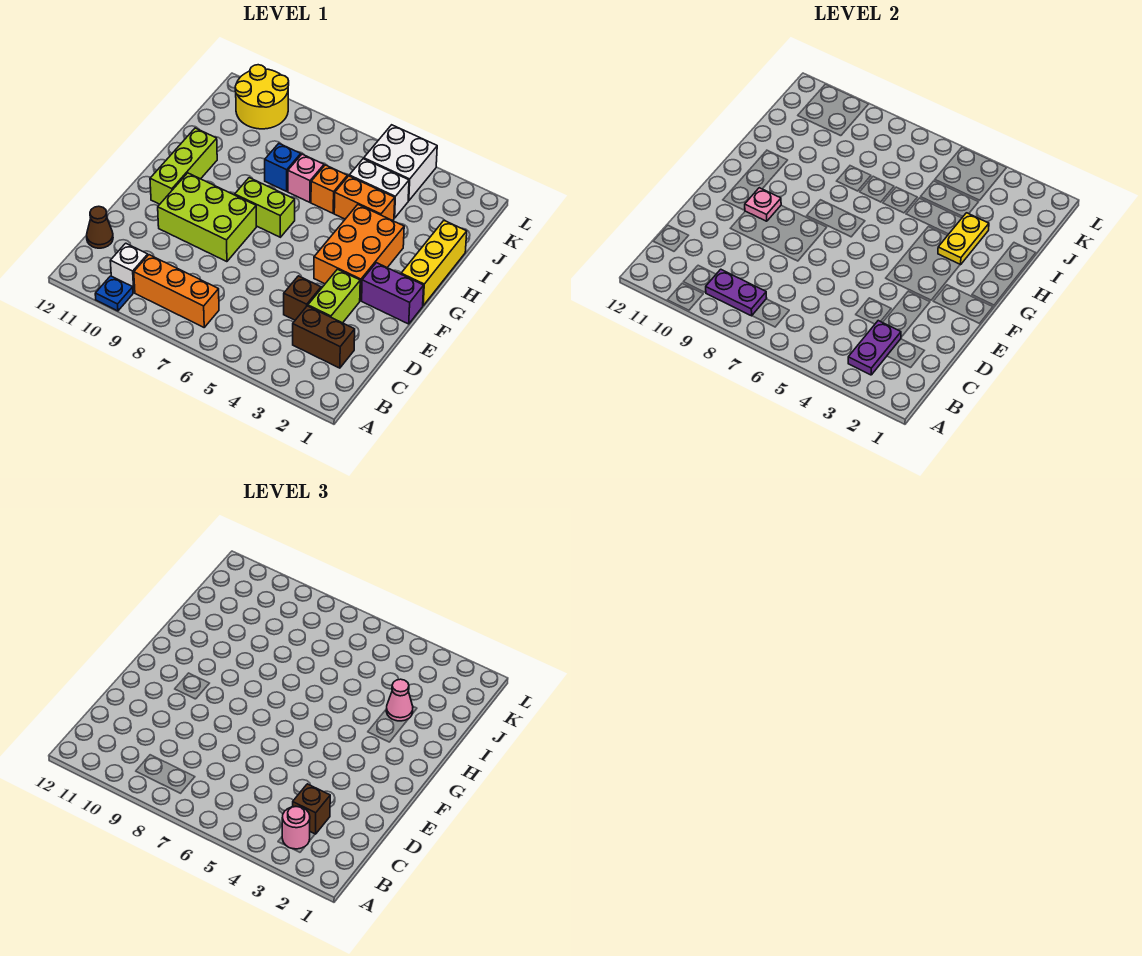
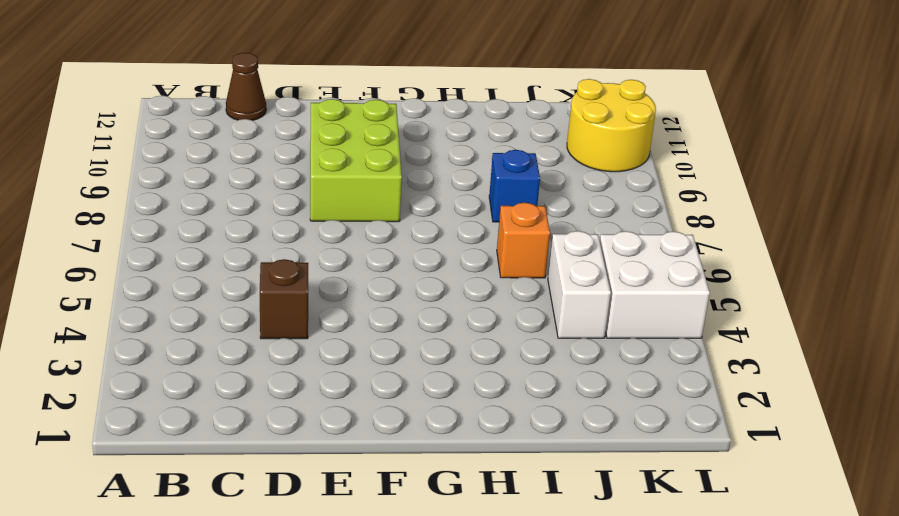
none -> blue 1x1 plate [95,276,133,311]
none -> orange 1x3 brick [134,255,219,327]
none -> white 1x1 brick [110,243,148,293]

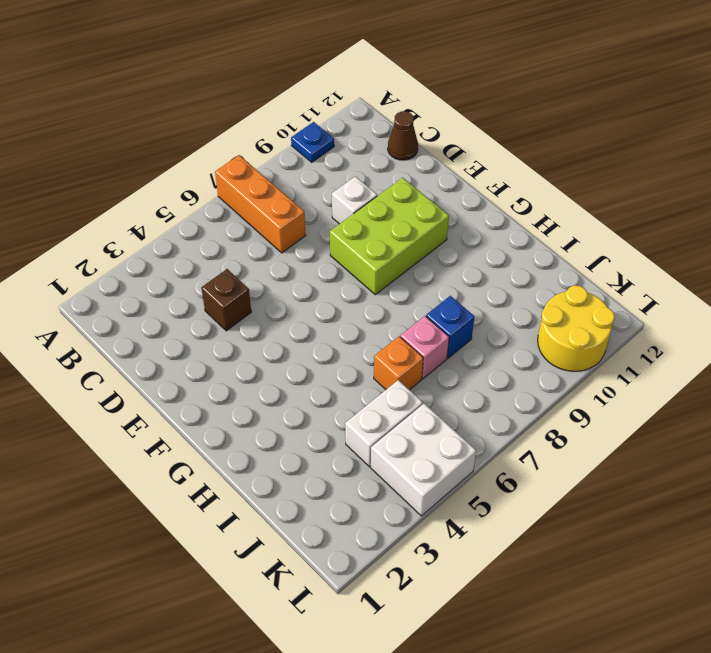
orange 1x3 brick [215,155,306,253] -> orange 1x3 brick turned to [134,255,219,327]
white 1x1 brick [332,176,377,224] -> white 1x1 brick moved to [110,243,148,293]
none -> brown 1x2 brick [293,306,355,368]
none -> lime 1x2 brick [308,269,360,323]
none -> purple 1x2 brick [362,263,424,324]

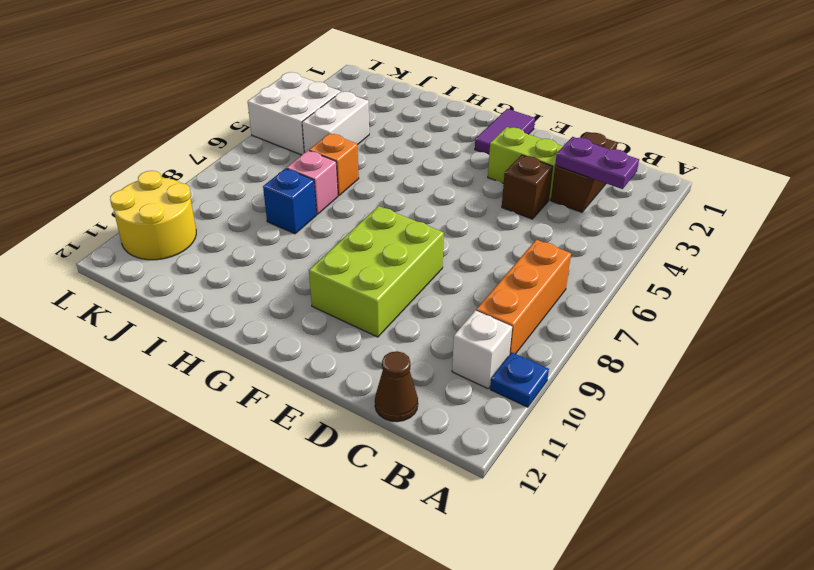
purple 1x2 tile [475,109,535,155] -> purple 1x2 brick [362,263,424,324]
none -> orange 2x3 brick [314,205,404,301]
none -> lime 1x3 brick [150,128,217,204]
none -> yellow 1x3 brick [401,221,467,305]

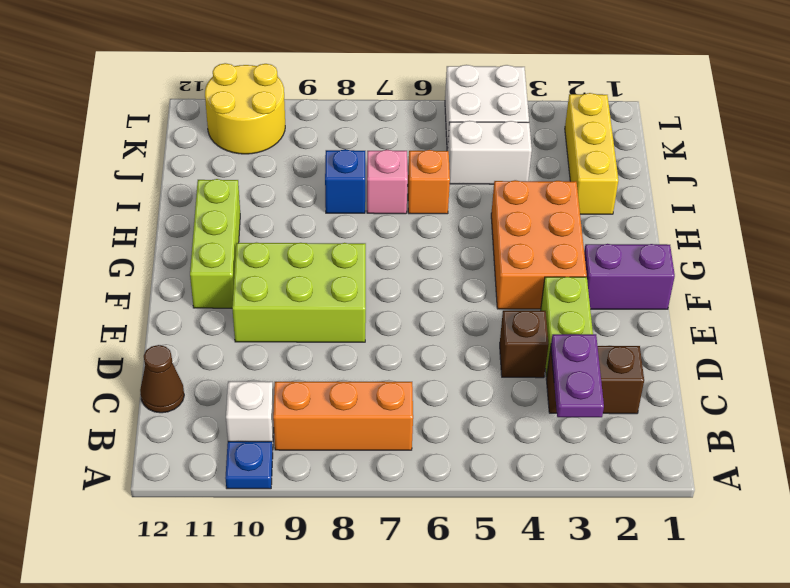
yellow 1x3 brick [565,93,618,214] -> yellow 1x3 brick moved to [401,221,467,305]
none -> lime 1x2 brick [235,178,295,237]
none -> orange 1x2 brick [334,176,395,221]
none -> purple 1x2 plate [706,269,767,316]

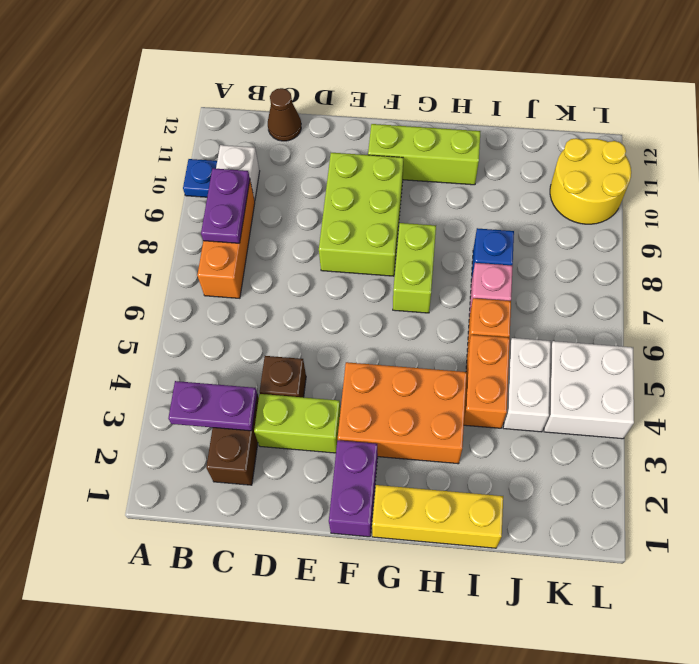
none -> pink 1x1 plate [745,188,781,221]
none -> yellow 1x2 plate [938,213,989,265]
none -> pink 1x1 round brick [282,806,310,849]

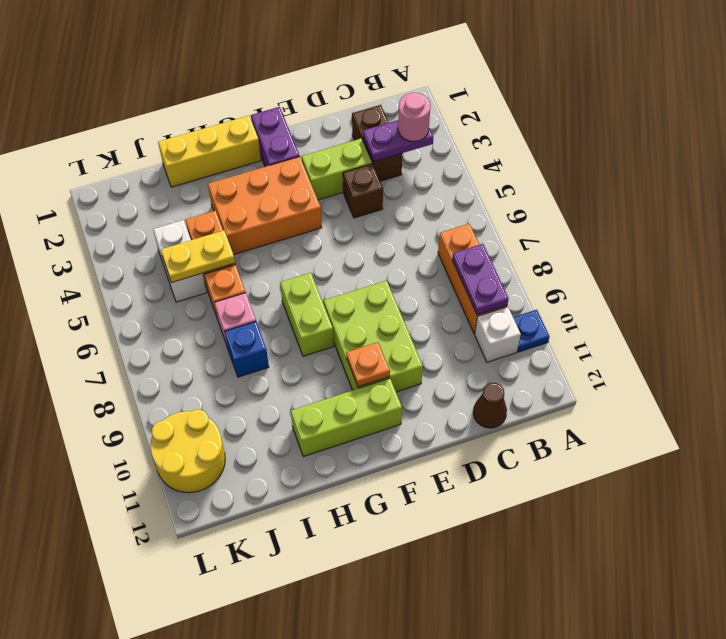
orange 1x1 plate [346,342,390,387] -> pink 1x1 plate [745,188,781,221]
yellow 1x2 plate [161,230,235,283] -> yellow 1x2 plate moved to [938,213,989,265]
none -> white 2x2 brick [364,125,437,201]
none -> brown 1x1 brick [293,784,330,834]
none -> pink 1x1 cone [386,679,413,721]

